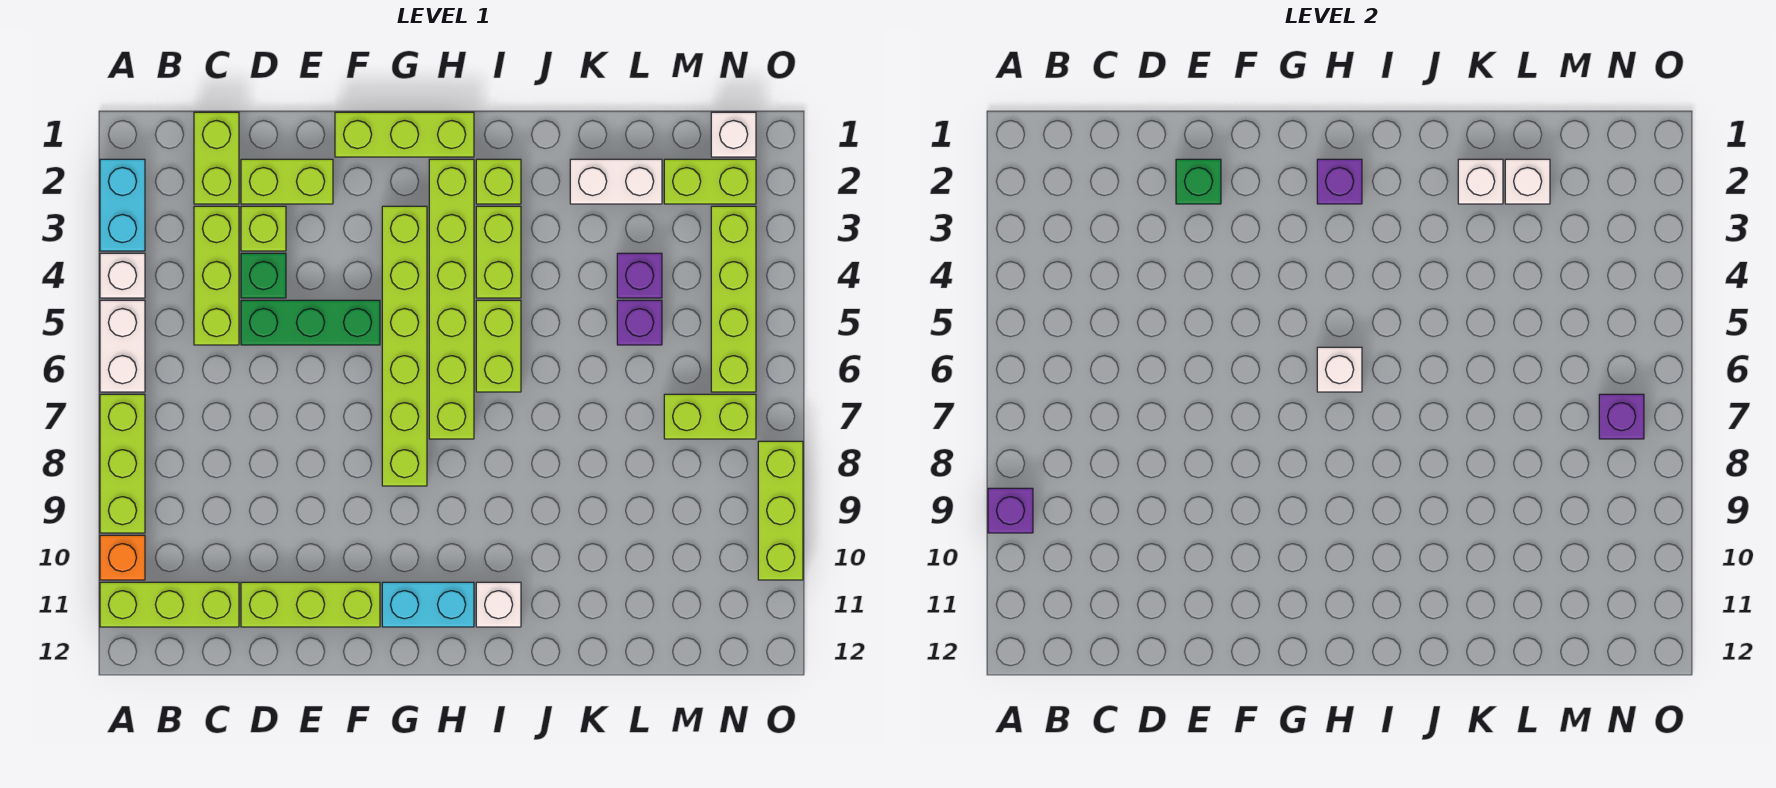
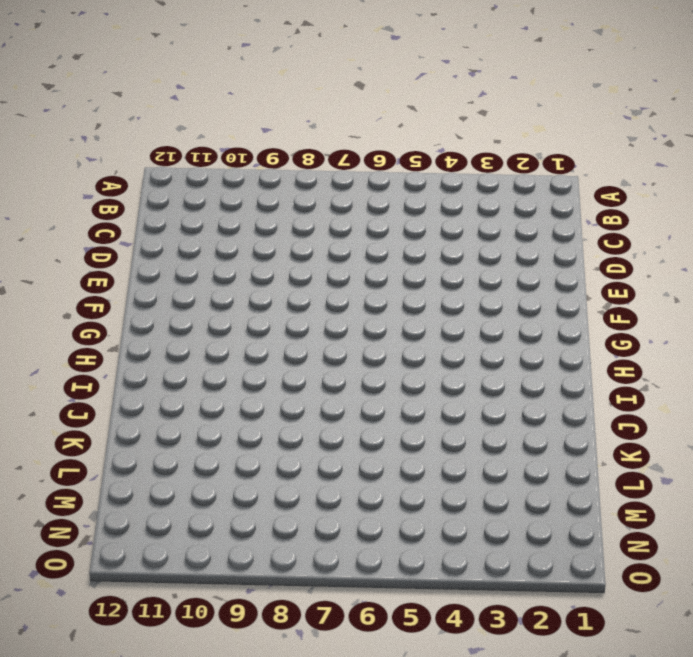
none -> cyan 1x2 brick [100,159,145,251]
none -> white 1x1 brick [100,253,145,298]
none -> white 1x2 brick [100,300,145,392]
none -> lime 1x3 brick [100,394,145,533]

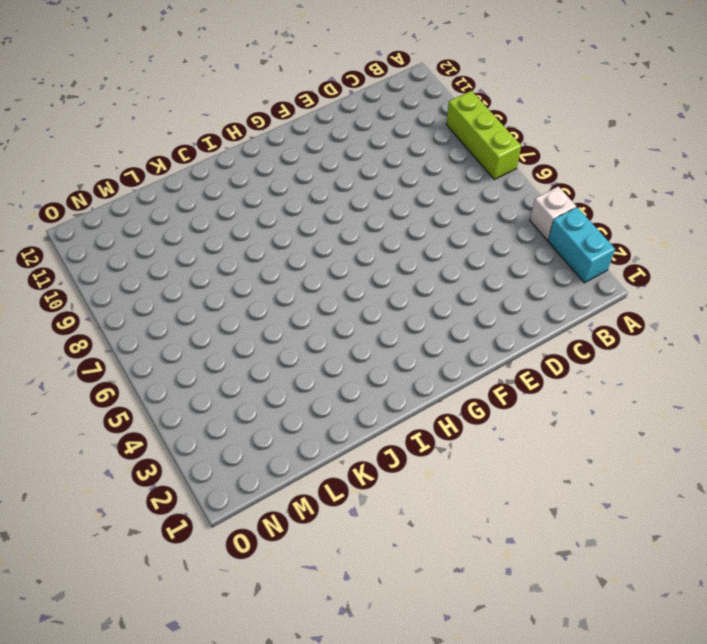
none -> white 1x2 brick [100,300,145,392]
none -> orange 1x1 brick [100,535,145,580]
none -> lime 1x3 brick [100,582,239,627]
none -> lime 1x2 brick [194,112,239,204]

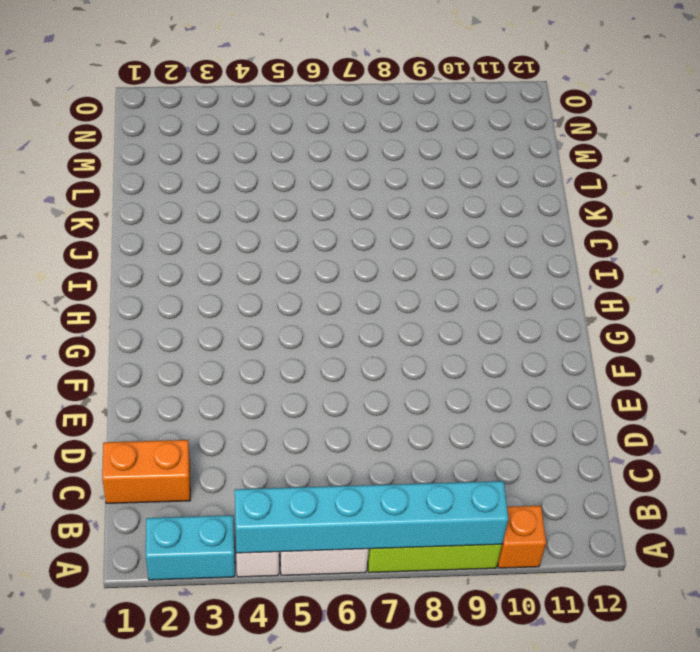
cyan 1x6 brick [235,481,508,553] -> purple 1x1 brick [988,488,1033,533]
orange 1x2 brick [102,440,190,503] -> lime 1x2 brick [194,112,239,204]
none -> lime 1x3 brick [100,582,239,627]
none -> lime 1x3 brick [194,206,239,345]
none -> lime 1x2 brick [241,159,333,204]
none -> lime 1x1 brick [241,206,286,251]

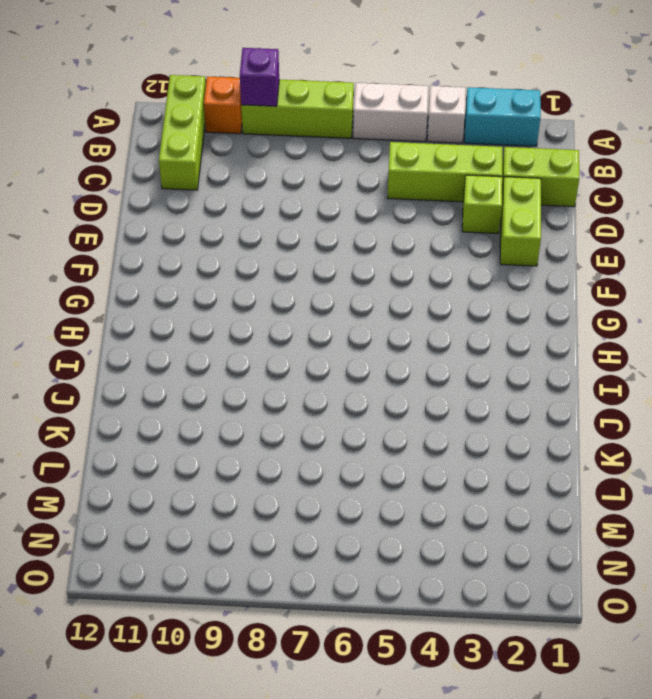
none -> green 1x1 brick [241,253,286,298]
none -> green 1x3 brick [241,300,380,345]
none -> lime 1x3 brick [241,582,380,627]
none -> lime 1x3 brick [335,112,474,157]

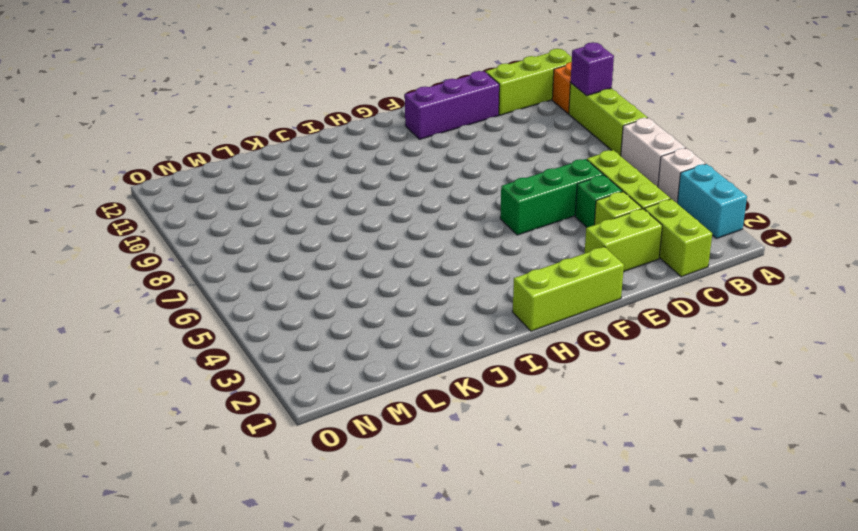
purple 1x3 brick [405,71,499,139] -> lime 1x3 brick [241,582,380,627]
none -> lime 1x6 brick [382,206,427,486]
none -> cyan 1x2 brick [382,582,474,627]
none -> lime 1x6 brick [429,159,474,439]
none -> lime 1x1 brick [476,159,521,204]

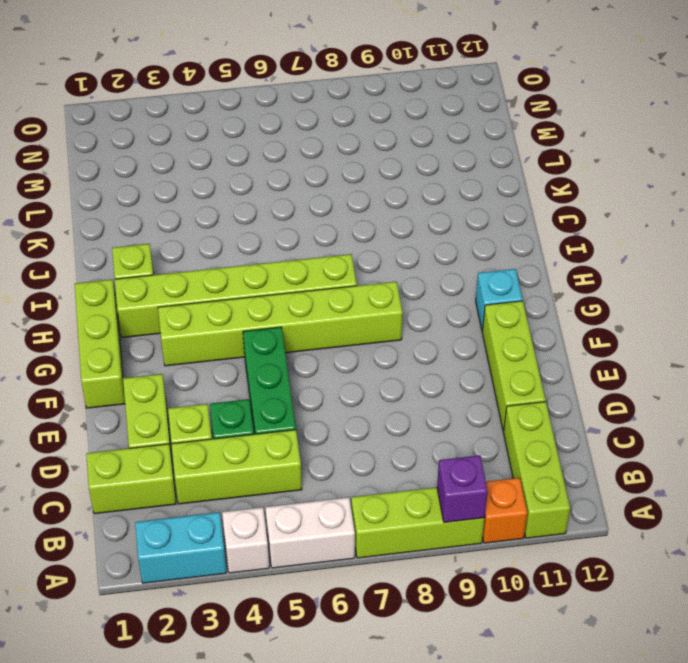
cyan 1x1 brick [476,269,523,331] -> cyan 1x2 brick [382,582,474,627]
none -> lime 1x2 brick [476,206,521,298]
none -> lime 1x2 brick [476,300,521,392]
none -> white 1x1 brick [476,582,521,627]
none -> white 1x2 brick [570,159,662,204]

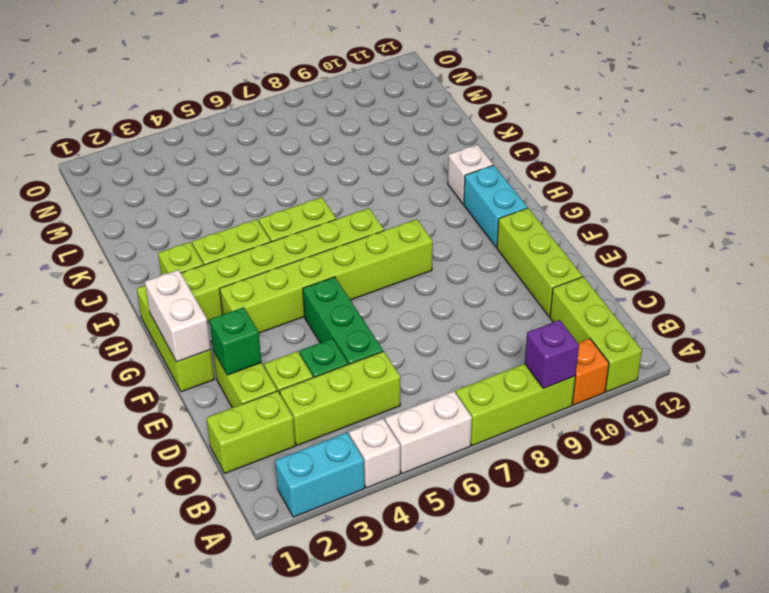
white 1x2 brick [145,270,211,362] -> white 1x2 brick moved to [570,159,662,204]
none -> purple 1x1 brick [617,253,662,298]
none -> purple 1x1 brick [617,300,662,345]
none -> lime 1x2 brick [664,159,756,204]
none -> lime 1x2 brick [664,394,756,439]

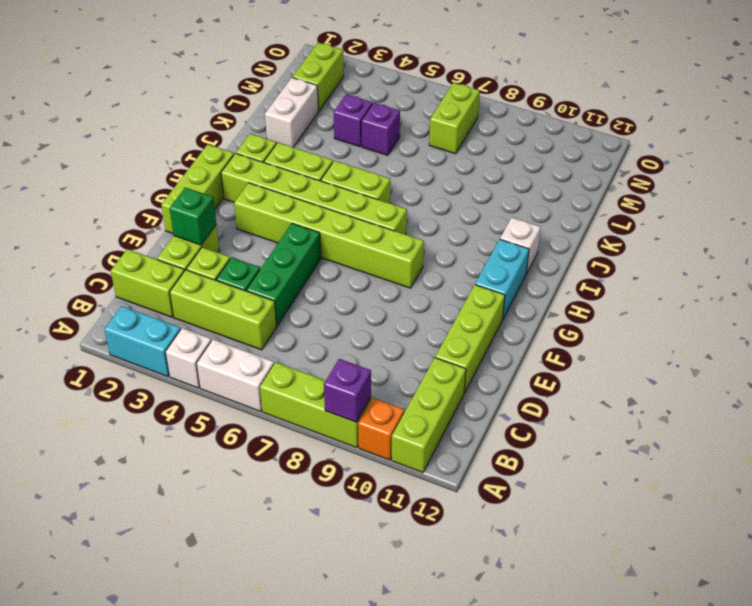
none -> white 1x1 brick [711,112,756,157]
none -> lime 1x4 brick [711,206,756,392]
none -> lime 1x3 brick [758,441,803,580]
none -> purple 1x1 brick [1317,159,1362,204]

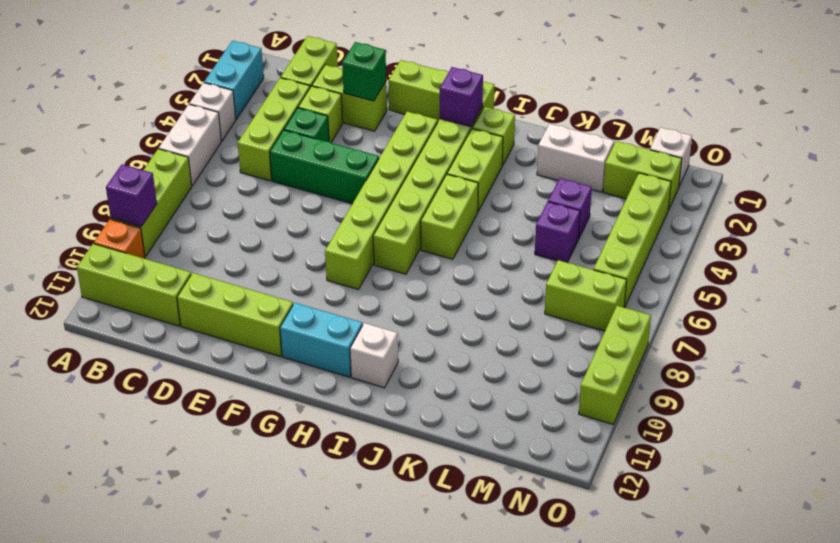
none -> white 1x1 brick [1317,347,1362,392]
none -> white 1x1 brick [1458,159,1503,204]
none -> white 1x1 brick [1505,159,1550,204]
none -> purple 1x1 brick [1599,394,1644,439]

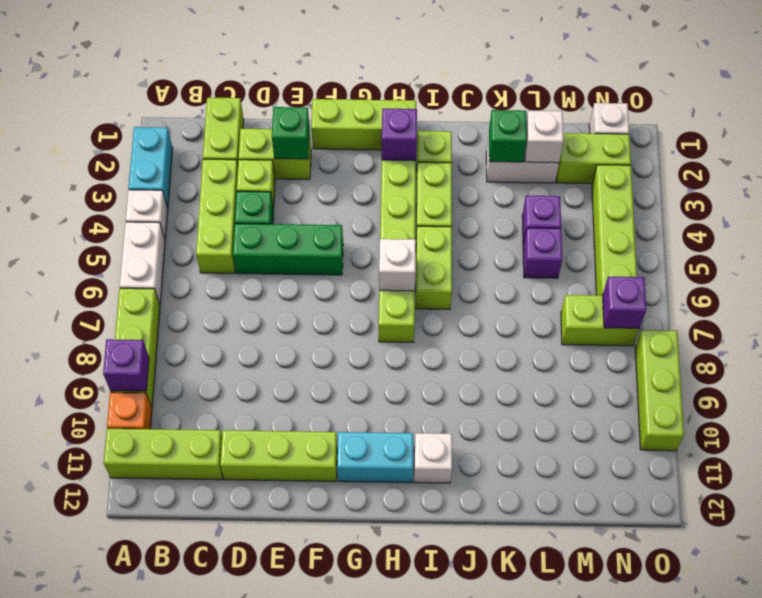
green 1x1 brick [489,110,527,162] -> white 1x1 brick [1458,159,1503,204]
none -> lime 1x6 brick [382,206,427,486]

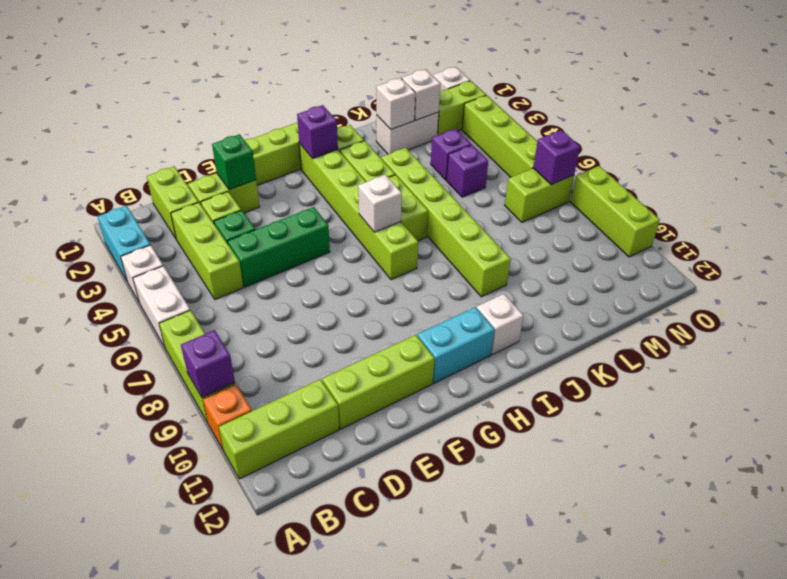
lime 1x6 brick [381,148,511,297] -> lime 1x6 brick moved to [382,206,427,486]

